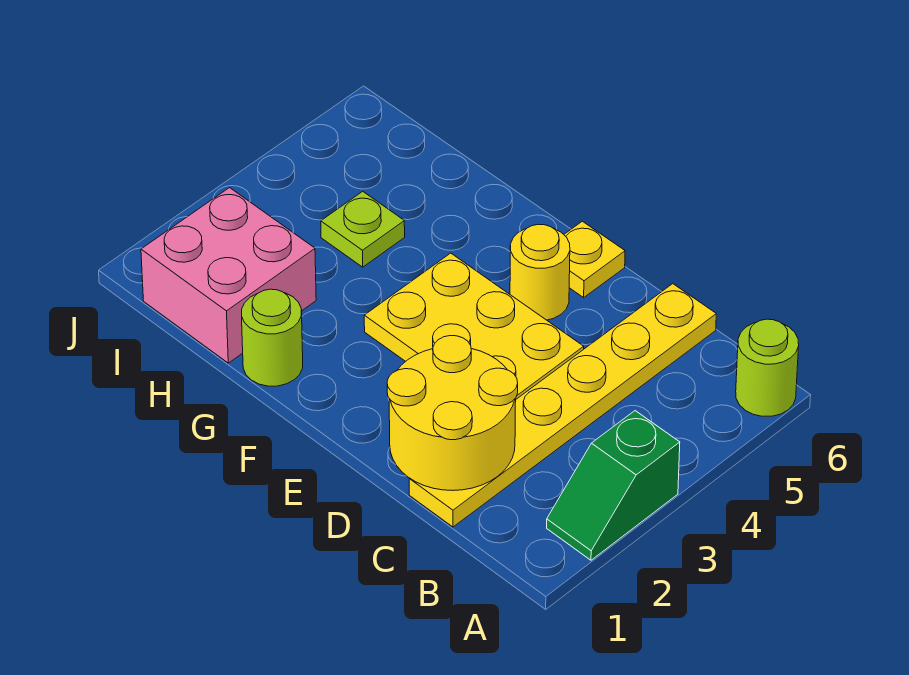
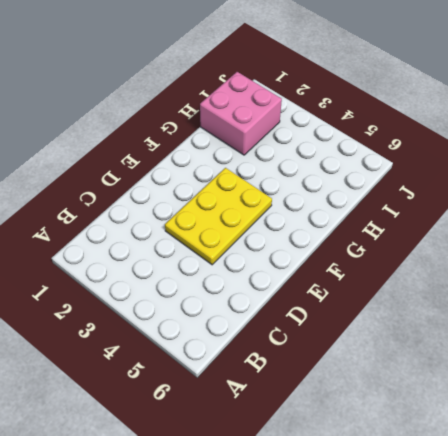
none -> green 1x2 slope [547,411,680,560]
none -> lime 1x1 round brick [736,319,799,416]

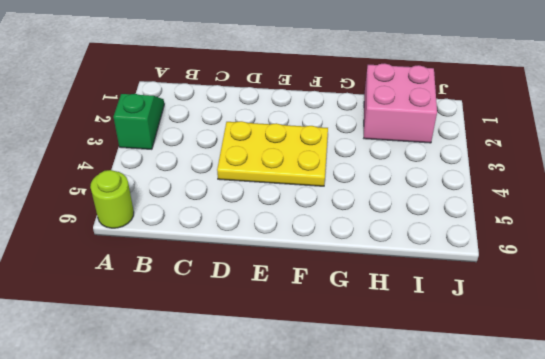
none -> yellow 1x6 plate [409,284,716,527]
none -> yellow 1x1 round brick [510,224,570,320]

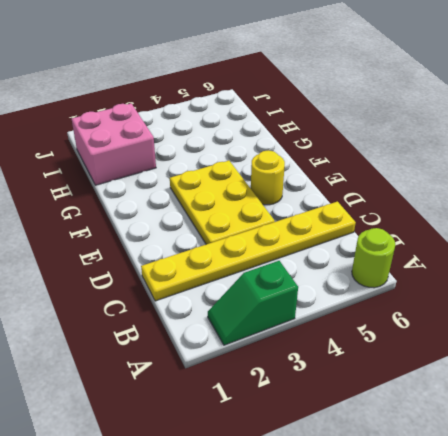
none -> yellow 1x1 plate [564,221,625,298]
none -> lime 1x1 round brick [242,289,303,386]

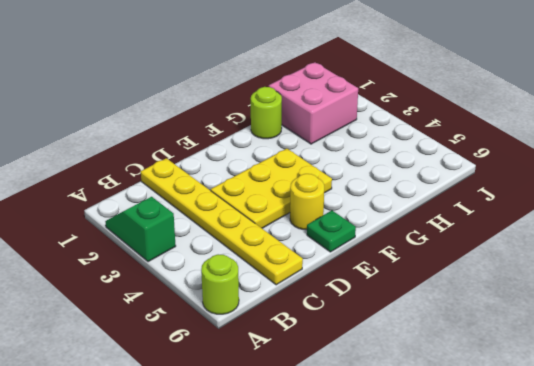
green 1x1 plate [307,210,356,252] -> yellow 1x1 plate [564,221,625,298]
none -> lime 1x1 plate [321,191,405,267]
none -> yellow 2x2 round brick [387,336,518,491]

